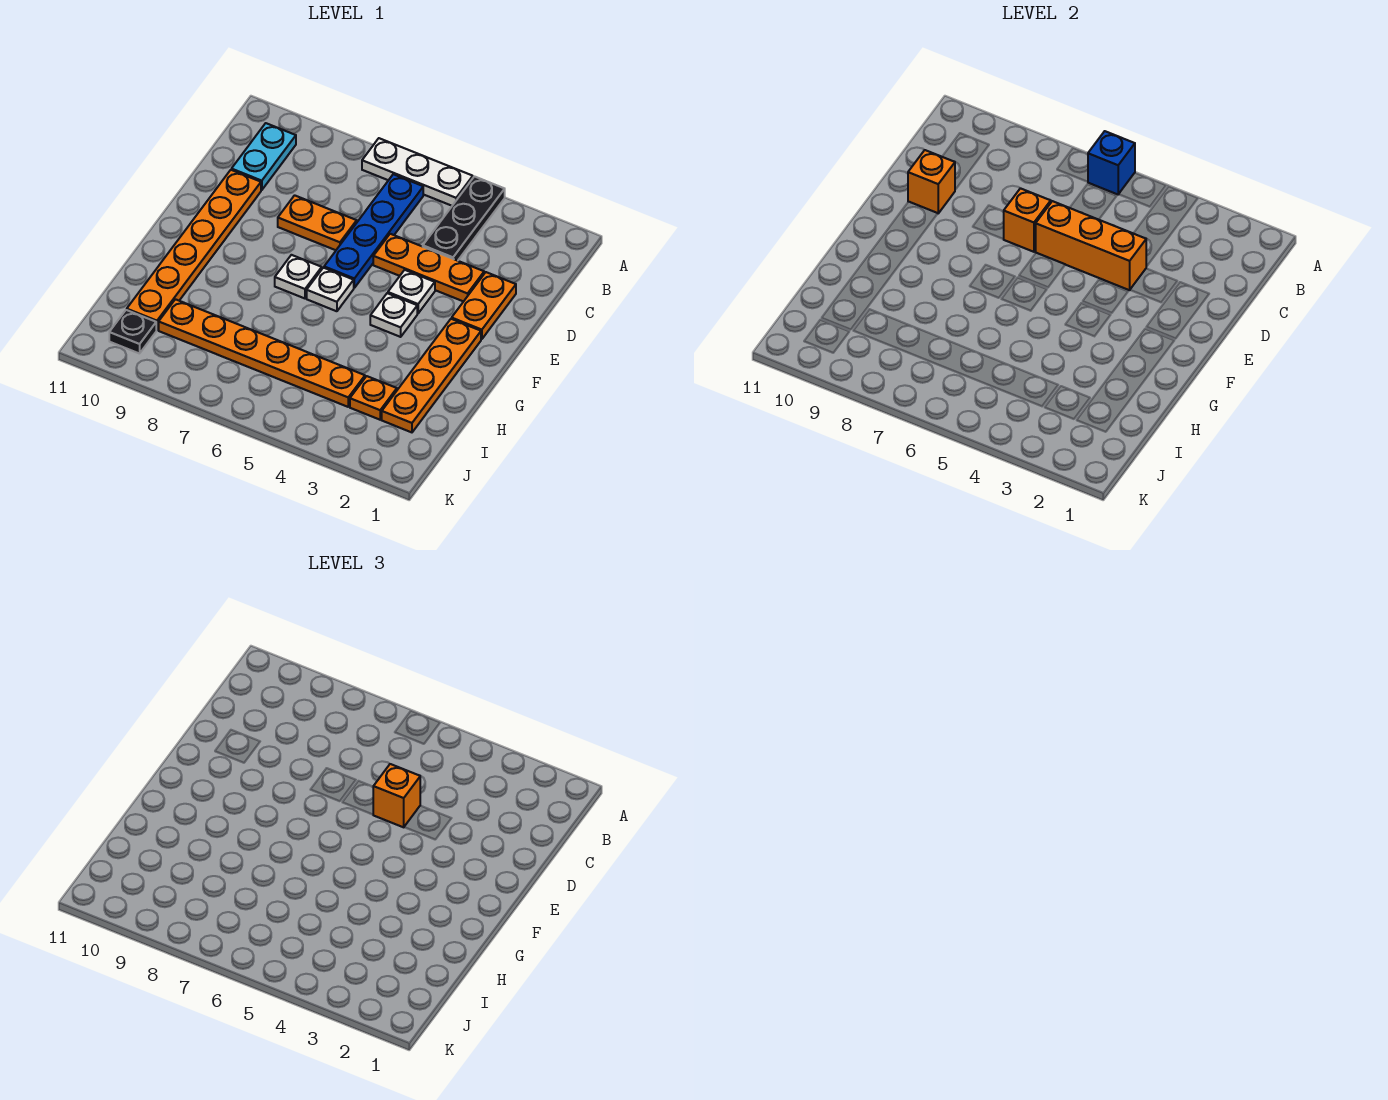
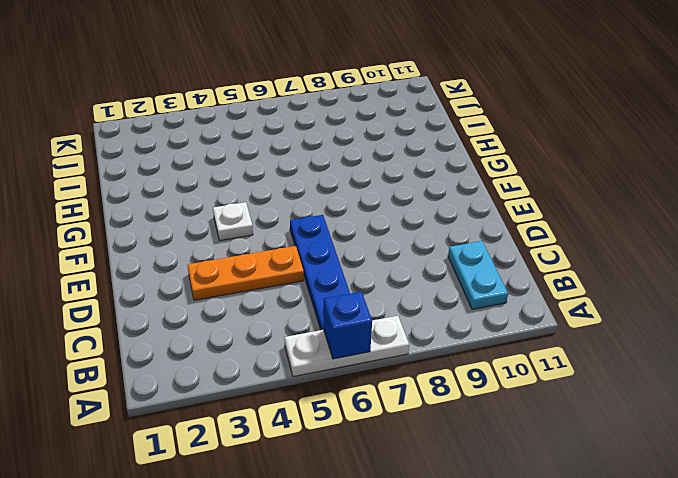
none -> black 1x3 plate [423,177,505,261]
none -> orange 1x2 plate [452,272,516,339]
none -> orange 1x2 plate [278,195,357,250]

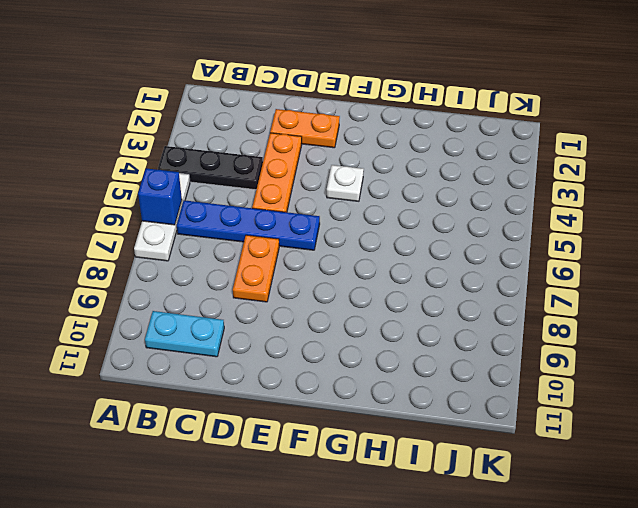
none -> orange 1x6 plate [127,170,261,330]
none -> white 1x1 plate [388,270,435,313]
none -> orange 1x4 plate [382,319,481,432]

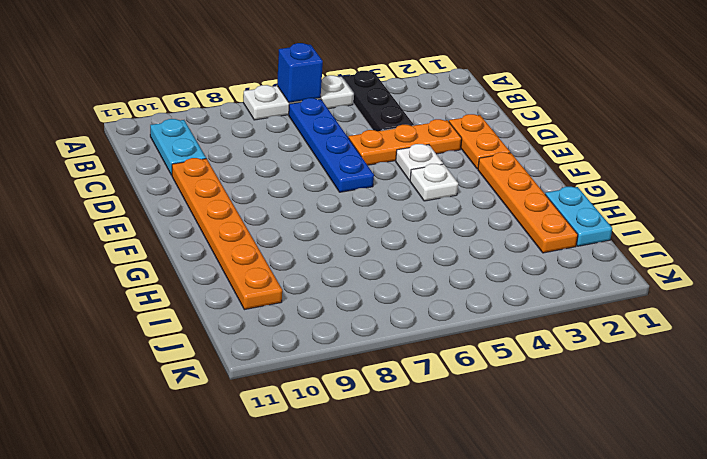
cyan 1x2 plate [545,187,612,246] -> none
none -> orange 1x2 plate [278,195,357,250]
none -> white 1x1 plate [307,268,354,311]
none -> white 1x1 plate [275,255,322,298]

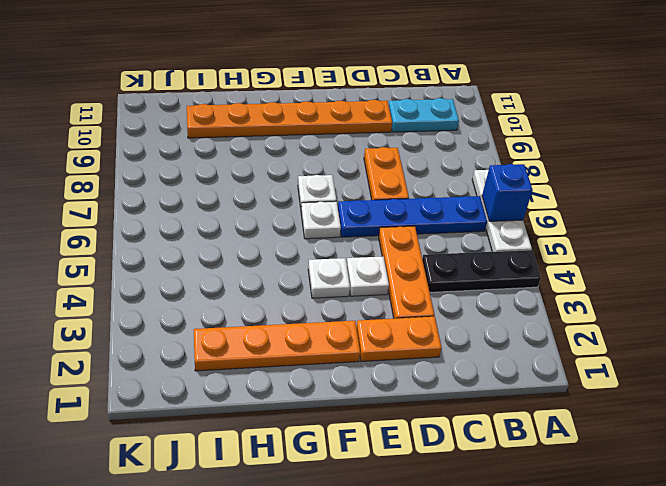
none -> orange 1x1 plate [350,376,397,420]
none -> orange 1x6 plate [159,299,365,407]
none -> black 1x1 plate [109,310,156,354]

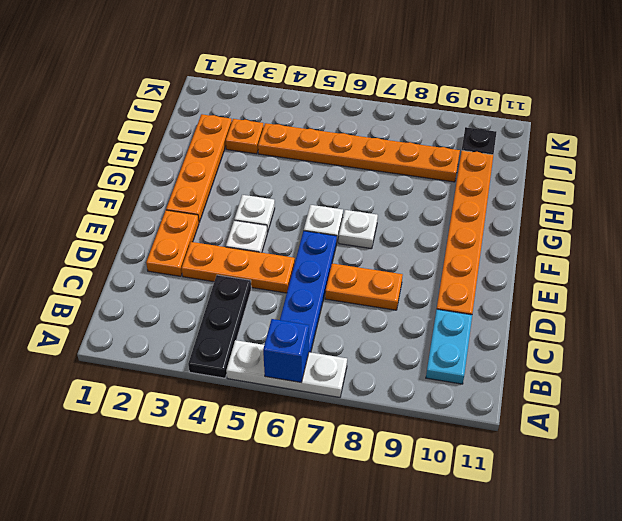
none -> orange 1x3 brick [1036,201,1146,290]
none -> orange 1x1 brick [1004,188,1051,252]
none -> orange 1x1 brick [908,150,955,213]

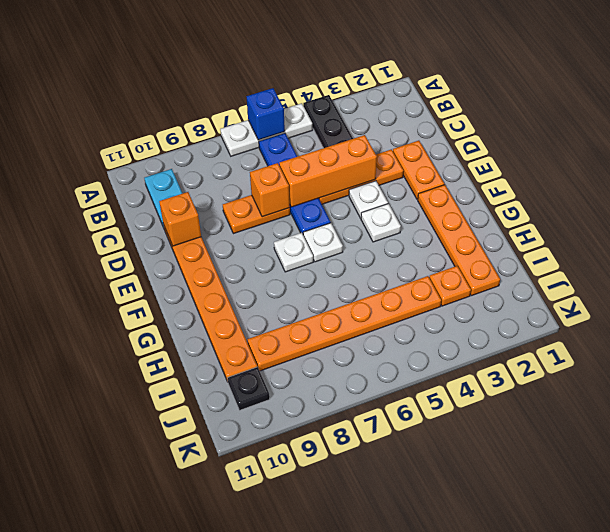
none -> orange 1x1 brick [373,764,420,827]

